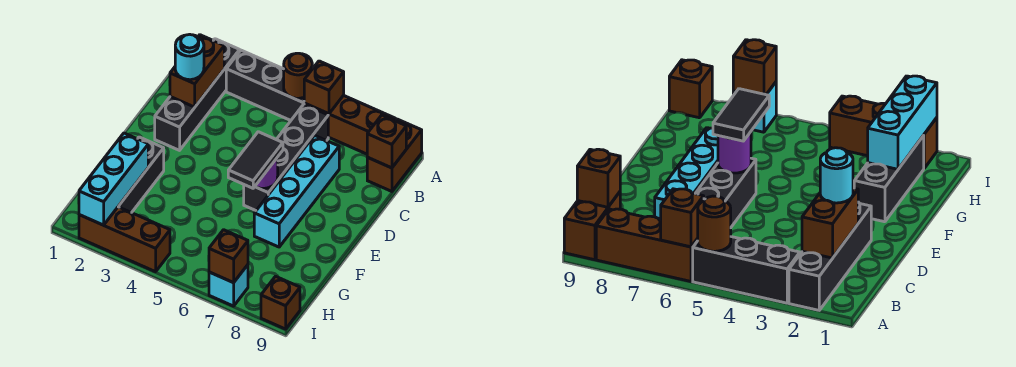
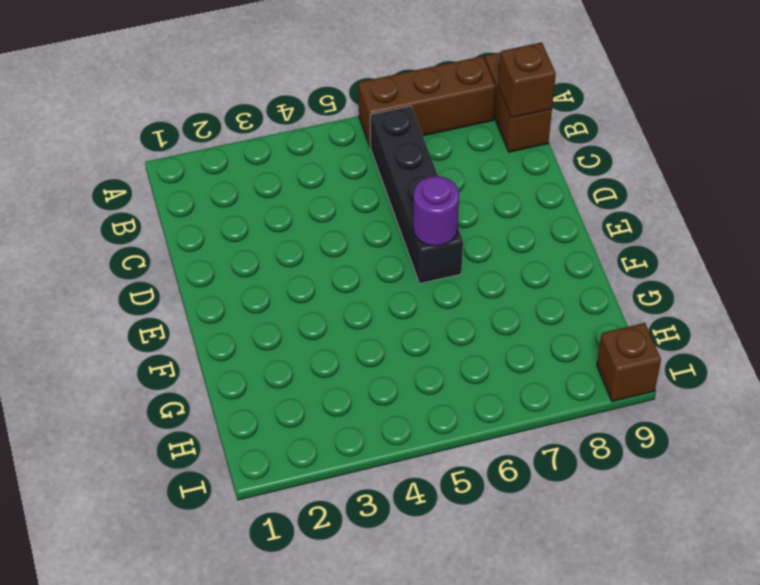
none -> black 1x4 brick [155,39,240,150]
none -> black 1x3 brick [226,50,304,120]
none -> cyan 1x4 brick [254,135,339,247]

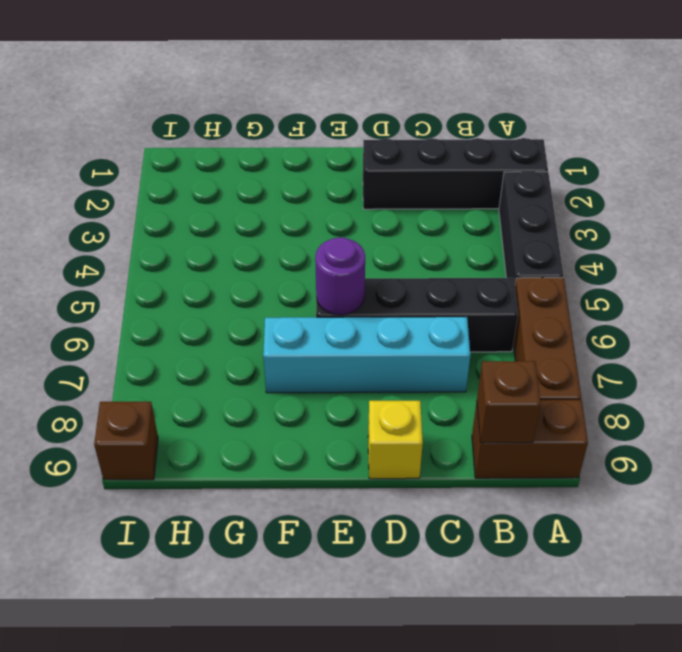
yellow 1x1 brick [368,401,423,479] -> none
none -> black 1x3 brick [118,137,164,213]
none -> brown 1x3 brick [79,207,170,272]
none -> cyan 1x1 brick [209,265,248,306]

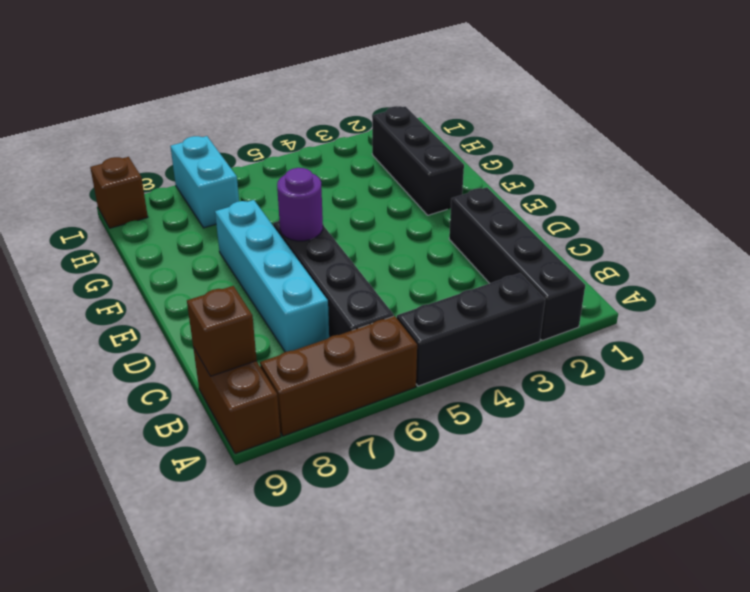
cyan 1x2 brick [170,136,239,228] -> cyan 1x1 brick [209,265,248,306]
none -> brown 1x3 brick [79,207,170,272]
none -> brown 1x1 round brick [284,53,312,98]
none -> brown 1x1 brick [304,61,344,114]

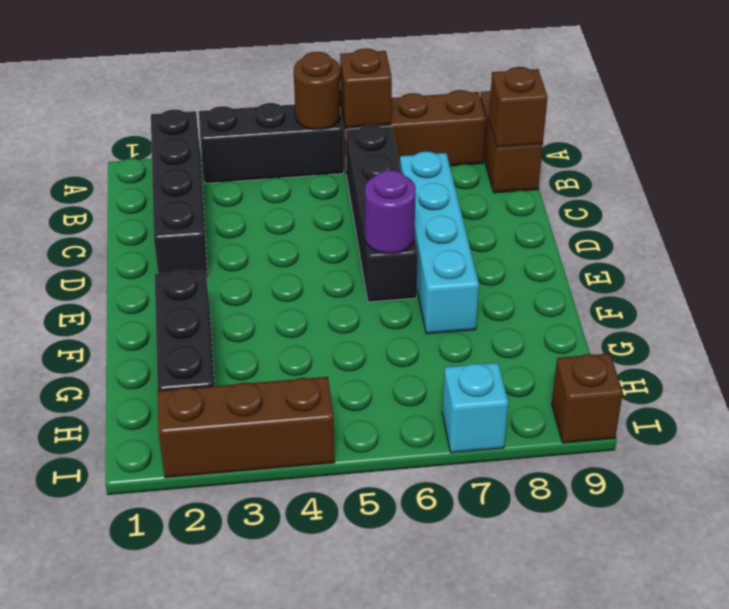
none -> brown 1x2 brick [170,35,224,107]
none -> cyan 1x3 brick [79,133,148,225]
none -> brown 1x1 brick [209,230,248,283]

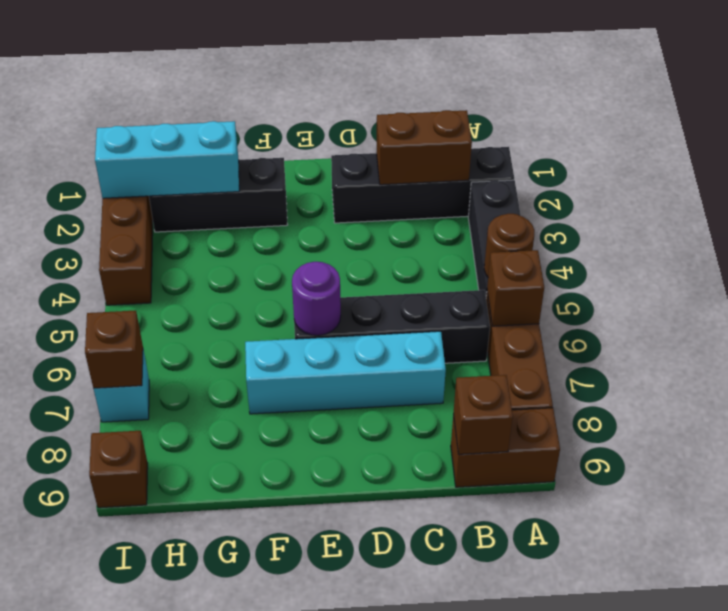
none -> cyan 1x1 round brick [175,34,204,80]
none -> black 1x2 tile [228,132,283,188]

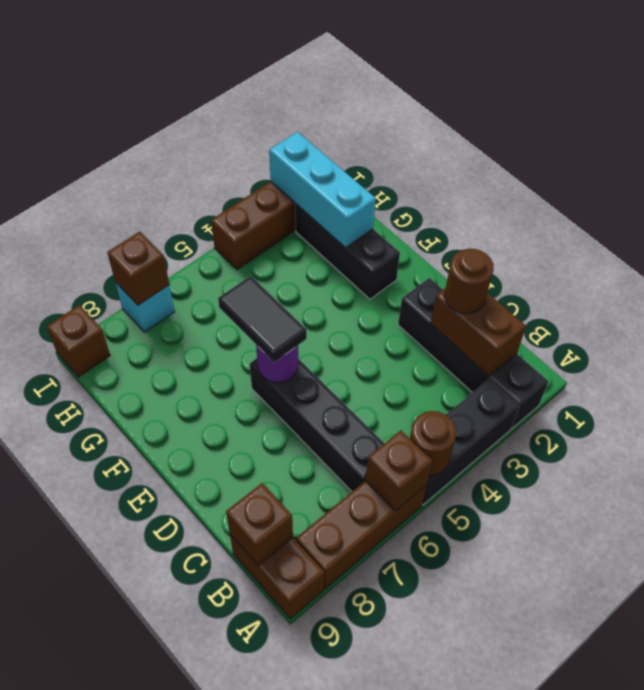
brown 1x1 round brick [445,249,494,314] -> cyan 1x1 round brick [175,34,204,80]
none -> cyan 1x4 brick [254,135,339,247]

